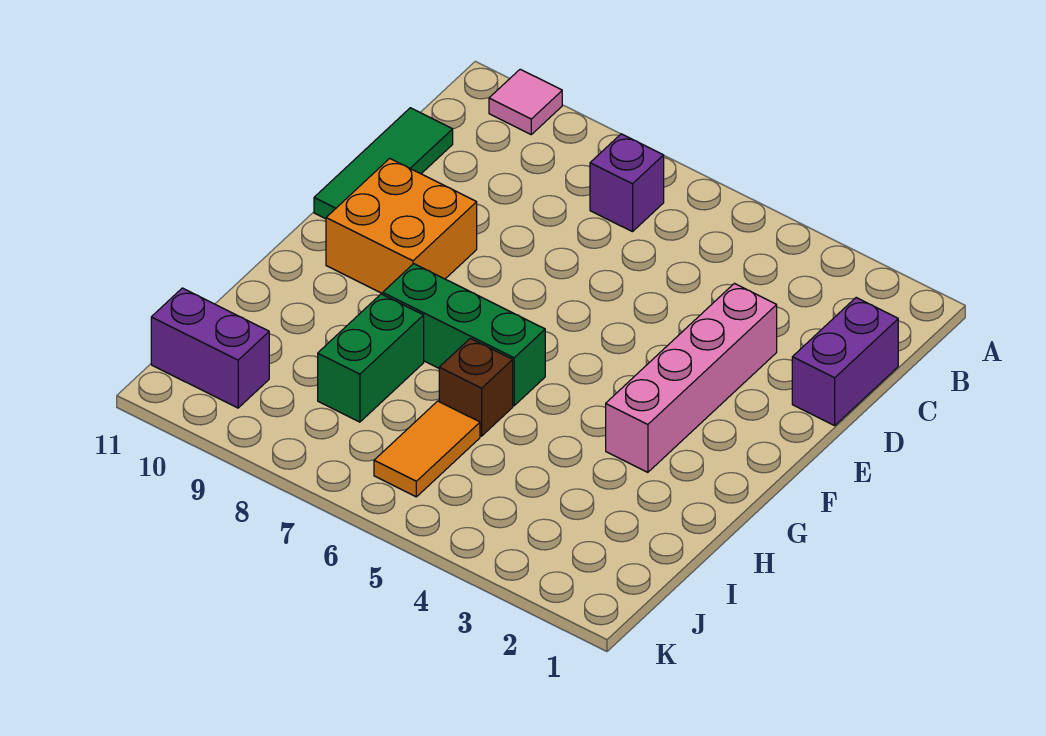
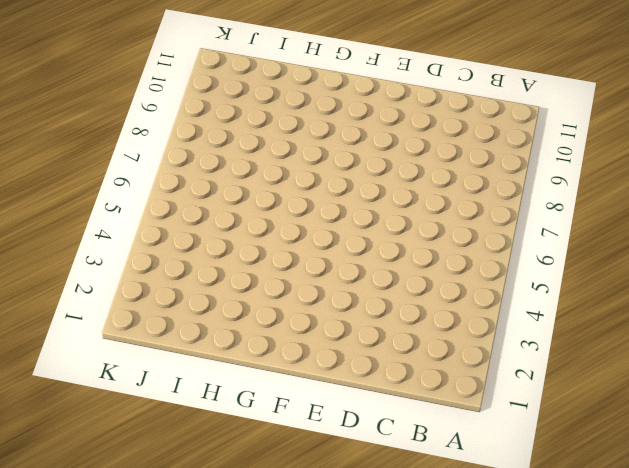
none -> pink 1x1 tile [489,69,562,134]
none -> purple 1x1 brick [590,134,664,232]

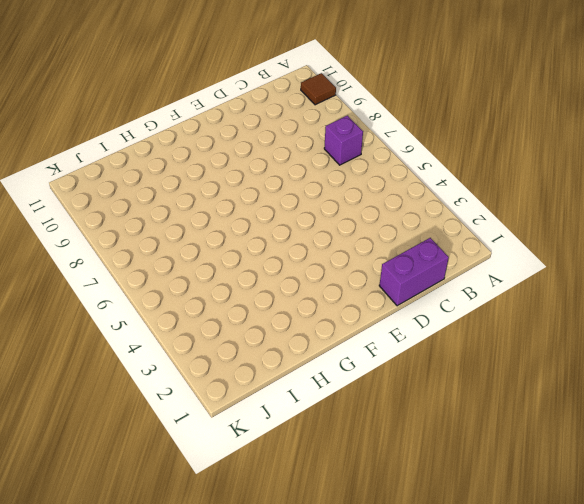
brown 1x1 tile [301,73,336,105] -> pink 1x1 tile [489,69,562,134]
none -> green 1x3 tile [314,108,453,219]
none -> pink 1x4 brick [606,283,777,472]

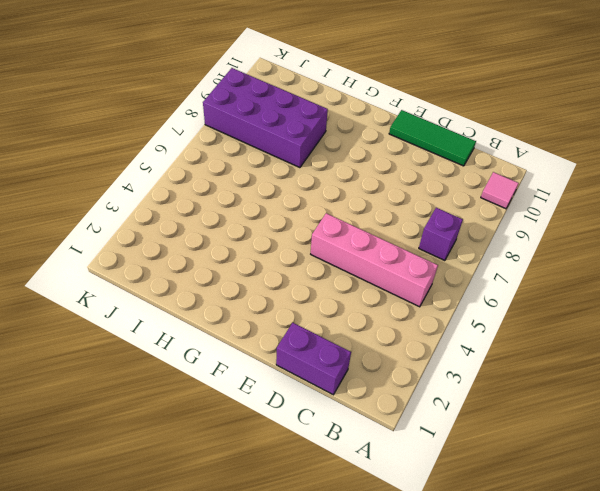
pink 1x4 brick [311,213,438,307] -> pink 1x4 brick moved to [606,283,777,472]
purple 2x4 brick [203,68,328,168] -> green 1x2 brick [318,294,424,422]
none -> orange 2x2 brick [326,158,477,294]
none -> green 1x3 brick [383,264,545,406]

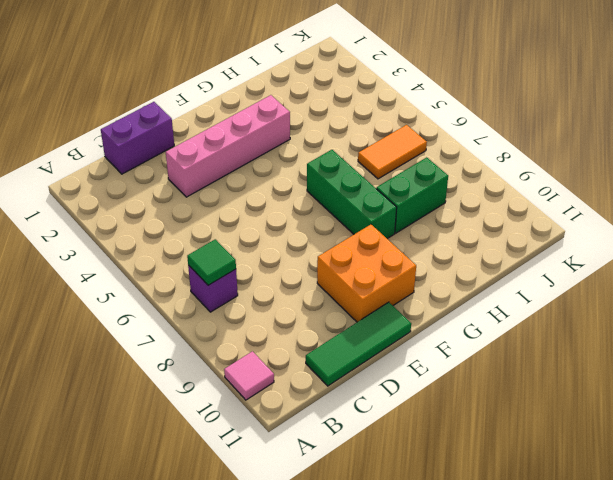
green 1x1 tile [187,239,236,285] -> none
none -> brown 1x1 brick [439,338,513,436]
none -> purple 1x2 brick [151,288,269,408]

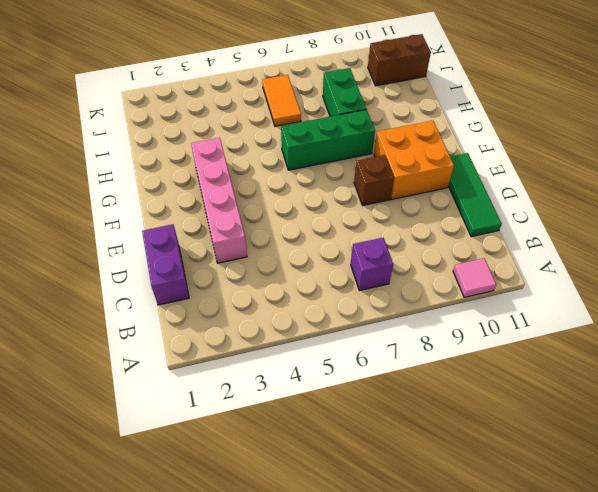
brown 1x1 brick [354,155,394,205] -> brown 1x1 brick moved to [439,338,513,436]
brown 1x2 brick [368,34,431,86] -> purple 1x2 brick [151,288,269,408]

